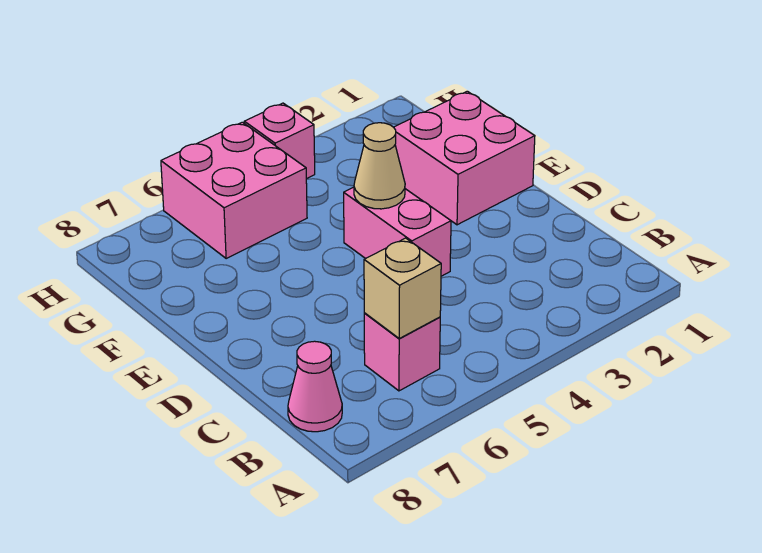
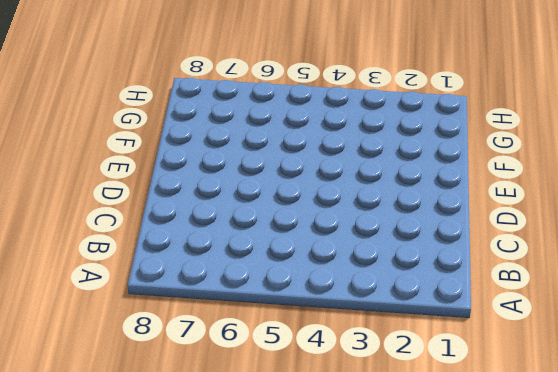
none -> pink 1x1 brick [364,313,440,391]
none -> pink 1x1 cone [288,341,342,432]

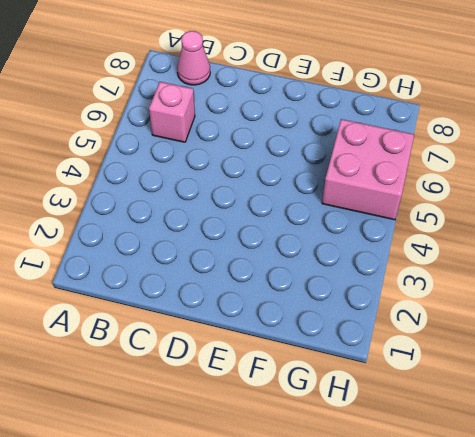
none -> pink 1x2 brick [344,187,451,276]
none -> pink 2x2 brick [394,91,535,225]

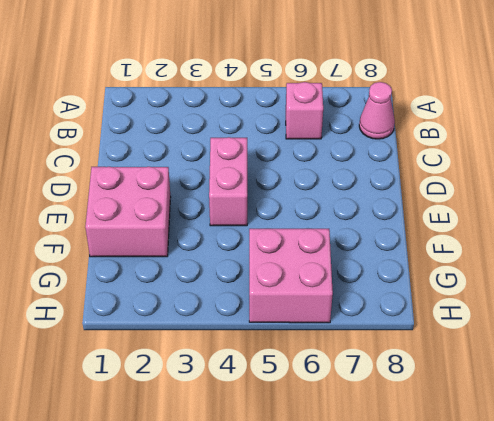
none -> pink 1x1 brick [244,103,315,179]
none -> tan 1x1 brick [364,238,441,338]

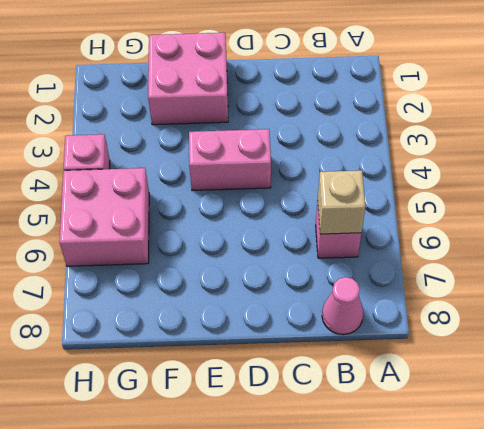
none -> tan 1x1 cone [354,123,405,209]

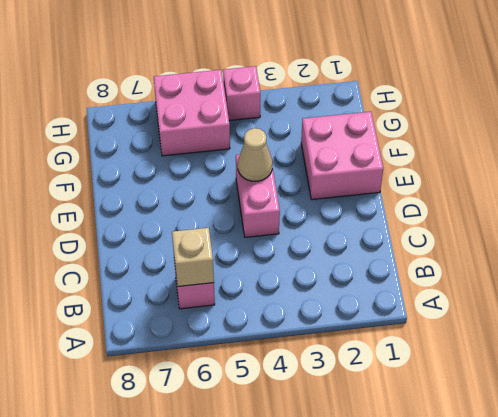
none -> pink 1x1 cone [288,341,342,432]

